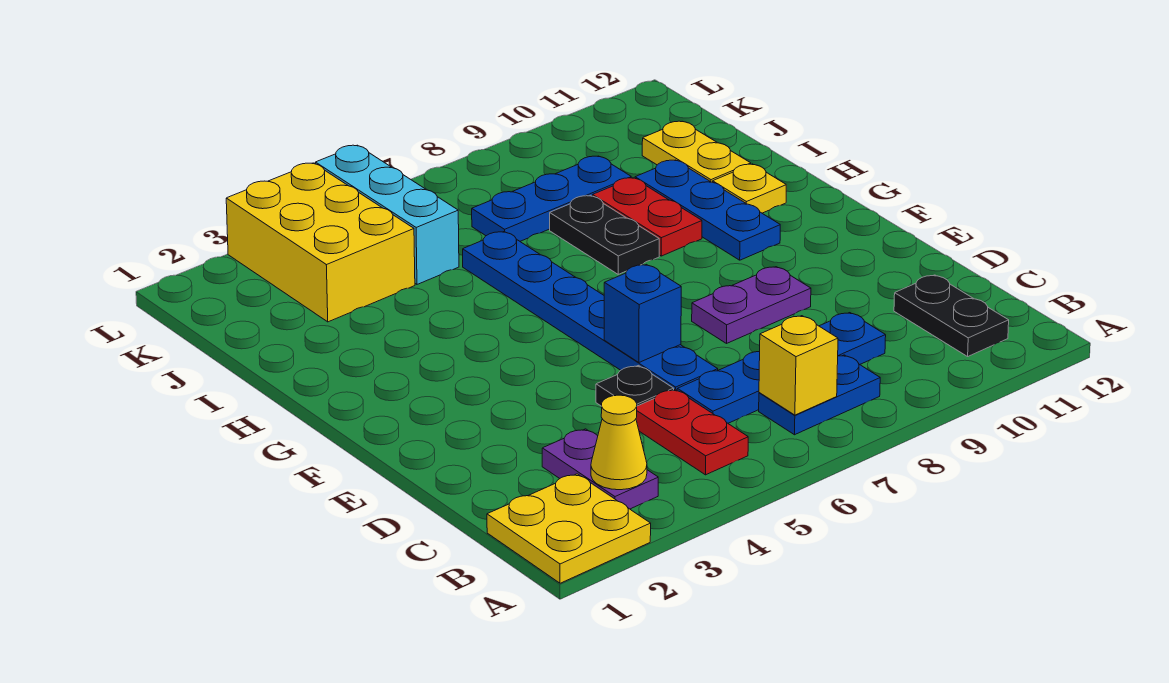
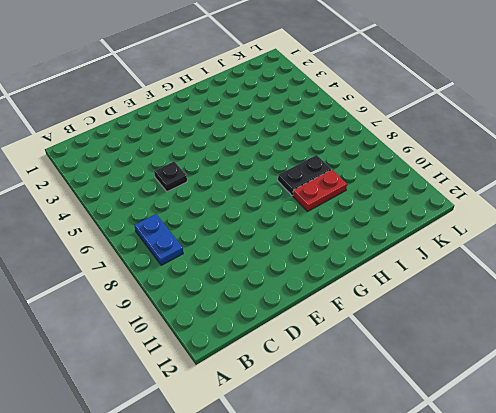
none -> yellow 2x2 plate [487,474,651,583]
none -> purple 1x2 plate [542,429,658,509]
none -> red 1x2 plate [636,389,748,475]

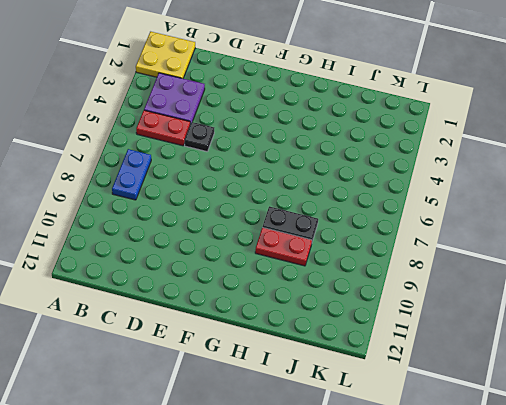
purple 2x2 plate [144,73,205,124] -> purple 1x2 plate [542,429,658,509]
none -> black 1x2 plate [894,275,1009,356]
none -> blue 1x4 plate [677,313,886,423]
none -> blue 1x6 plate [463,231,718,390]

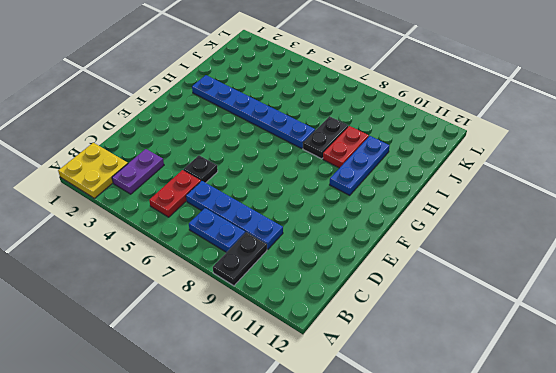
black 1x2 plate [213,232,267,286] -> black 1x2 plate moved to [894,275,1009,356]
blue 1x6 plate [192,75,315,149] -> blue 1x6 plate turned to [463,231,718,390]
none -> purple 1x2 plate [692,267,811,343]
none -> yellow 1x1 plate [713,164,786,213]
none -> yellow 1x2 plate [642,121,751,182]

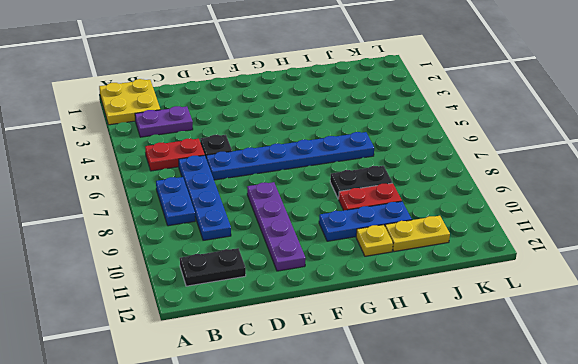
purple 1x4 plate [247,182,306,271] -> purple 1x2 plate [692,267,811,343]
none -> yellow 2x3 brick [226,163,415,322]
none -> cyan 1x3 brick [315,145,459,284]
none -> blue 1x3 plate [472,156,631,241]

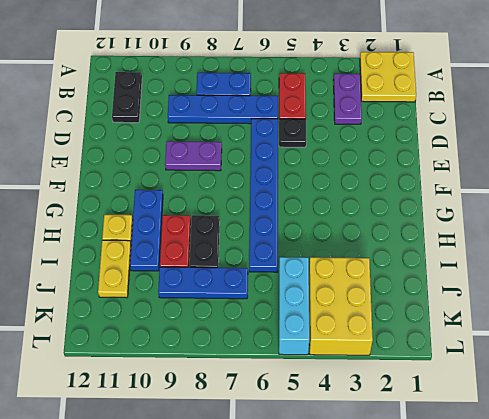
none -> yellow 1x1 cone [591,395,647,490]
none -> yellow 1x1 brick [759,316,838,415]
none -> blue 1x1 brick [604,264,681,362]

